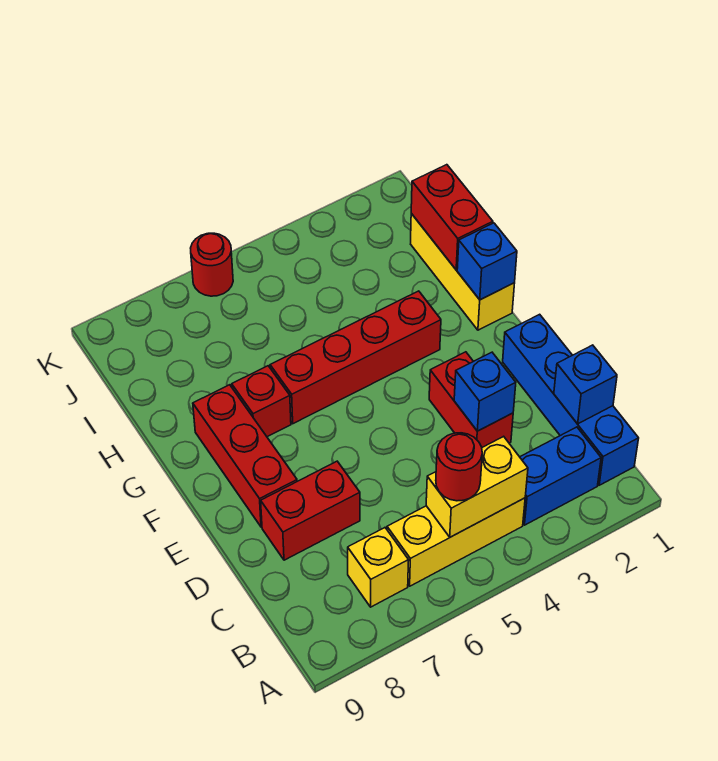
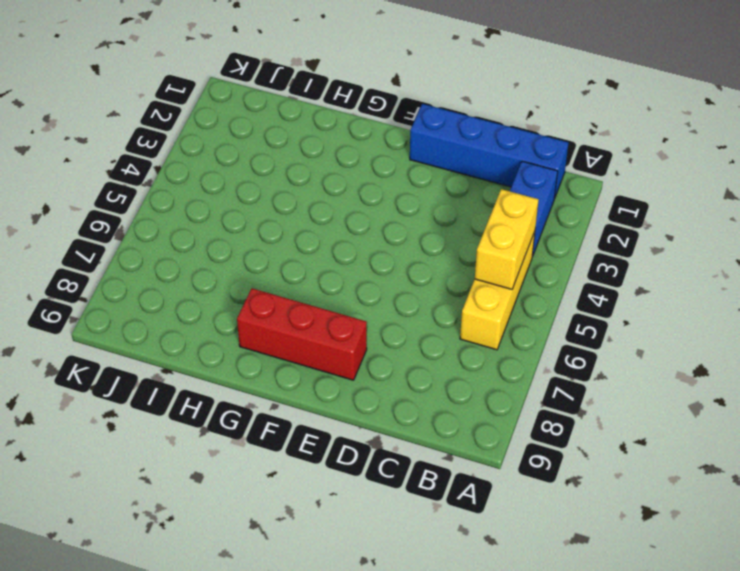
none -> yellow 1x1 brick [348,528,409,607]
none -> red 1x2 brick [429,352,513,447]
none -> red 1x2 brick [261,461,360,560]

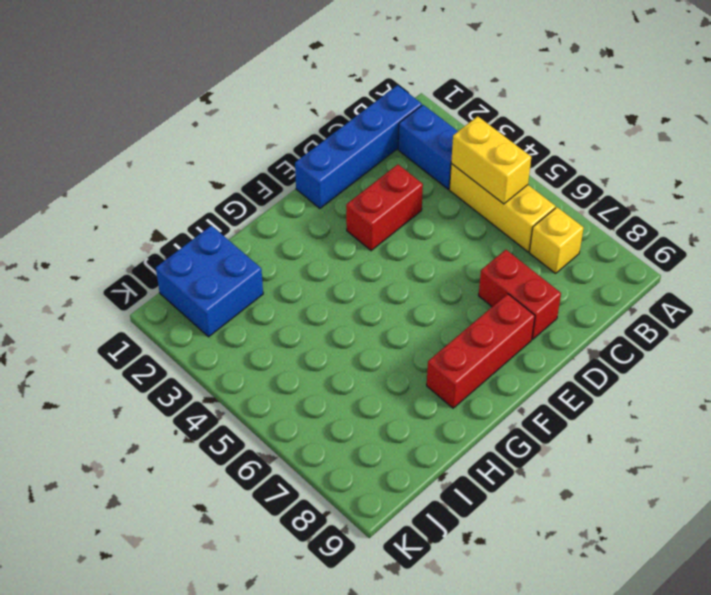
blue 2x2 brick [156,226,263,337] -> yellow 1x3 brick [411,214,515,330]
none -> red 1x4 brick [270,291,441,424]
none -> red 1x1 brick [232,366,291,437]
none -> red 1x1 round brick [191,233,233,296]

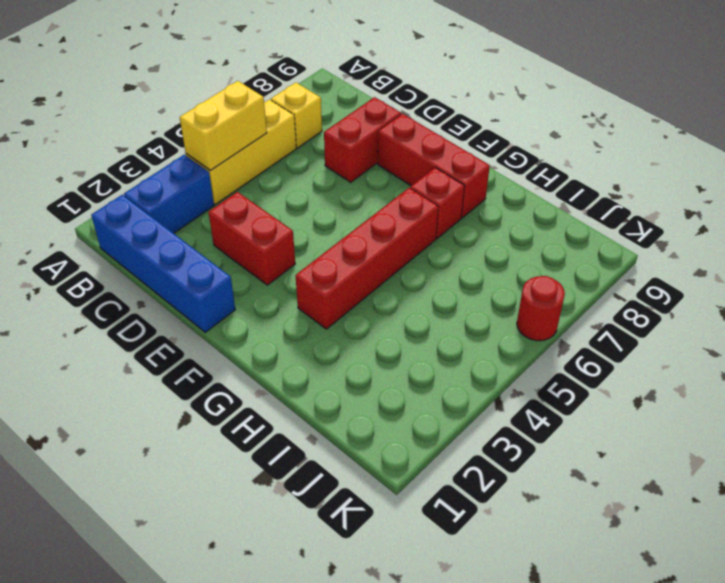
none -> yellow 1x3 brick [411,214,515,330]
none -> blue 1x1 brick [554,345,617,424]
none -> blue 1x1 brick [454,352,516,431]

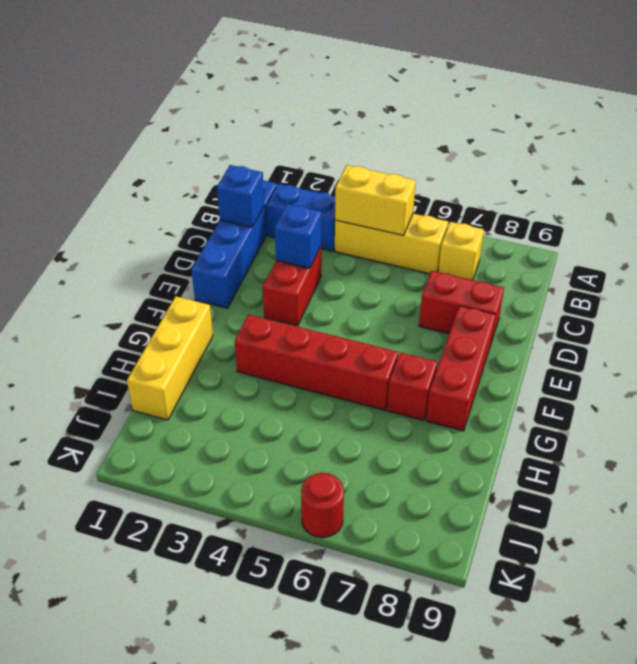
none -> blue 1x1 brick [457,223,517,300]
none -> red 1x2 brick [411,165,493,270]
none -> red 1x1 round brick [436,433,482,501]

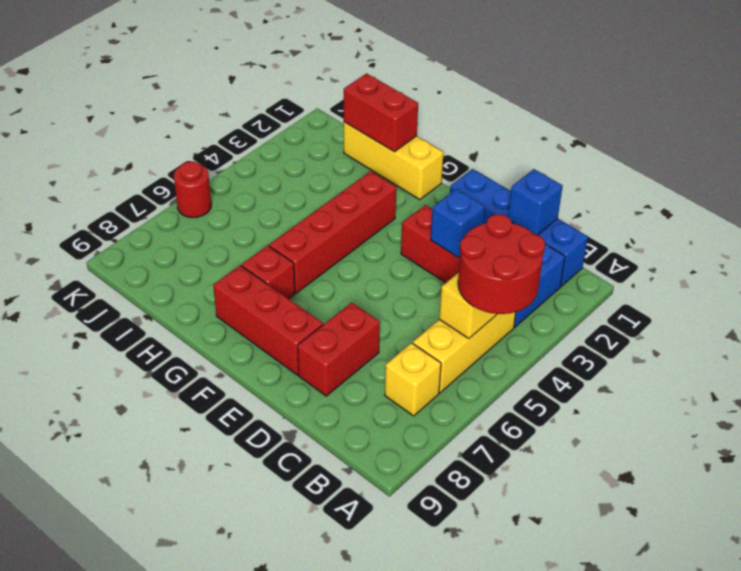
red 2x2 round brick [458,214,545,314] -> red 1x1 round brick [436,433,482,501]
none -> blue 1x1 brick [457,223,517,300]

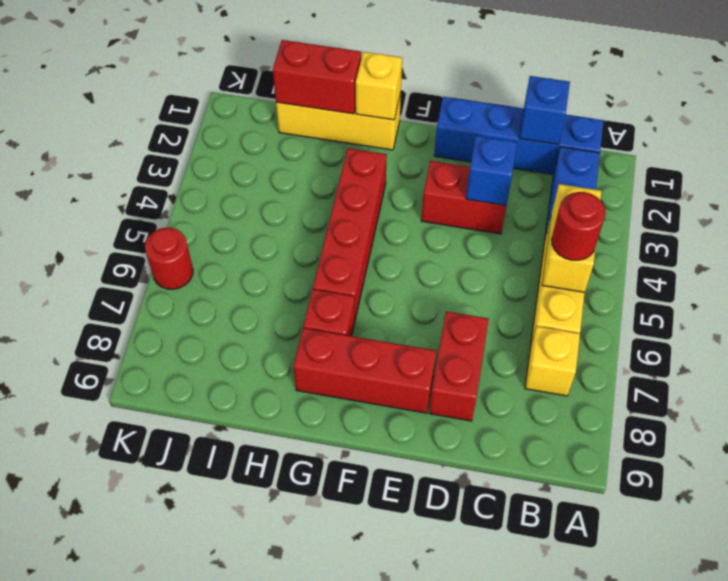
yellow 1x1 brick [356,52,402,120] -> blue 1x1 brick [457,223,517,300]

